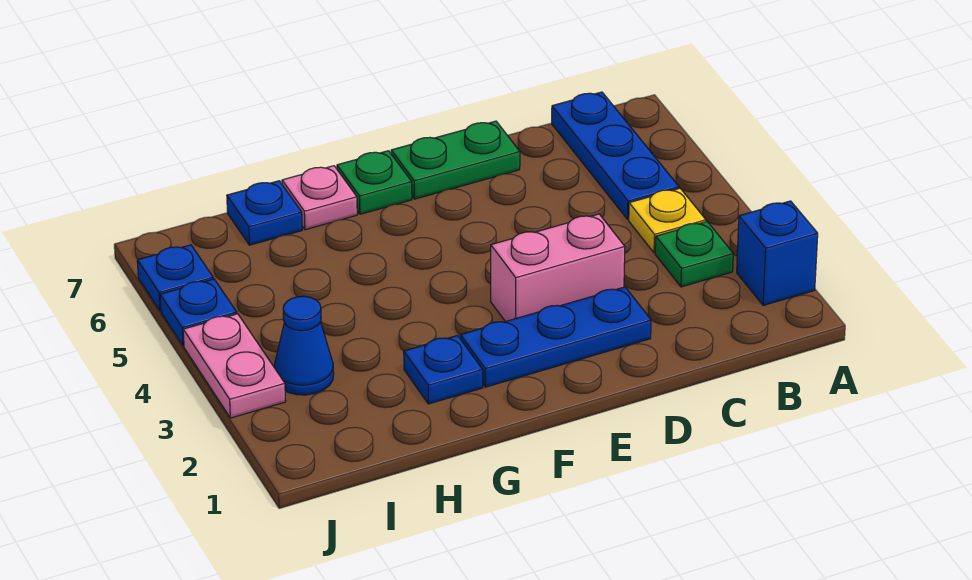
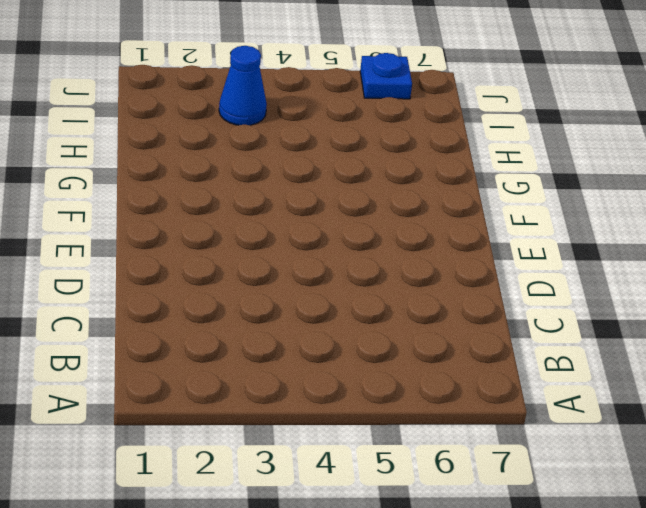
none -> blue 1x1 brick [737,201,818,306]
none -> green 1x1 plate [655,222,733,287]
none -> yellow 1x1 plate [629,188,706,253]

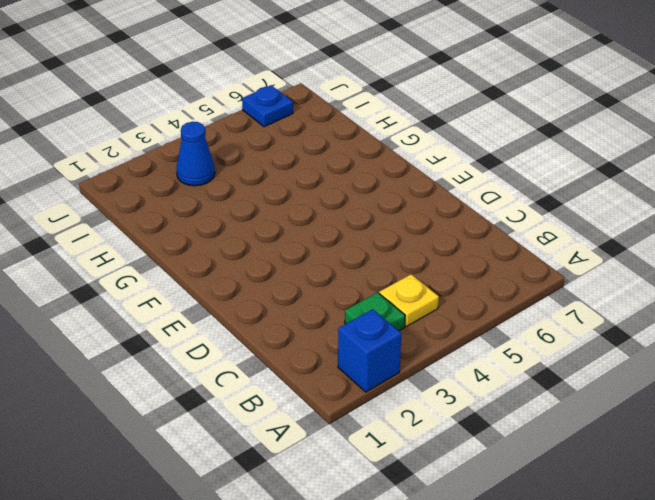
none -> blue 1x3 plate [552,92,679,219]
none -> blue 1x3 plate [460,287,651,387]
none -> pink 1x2 brick [491,214,625,322]

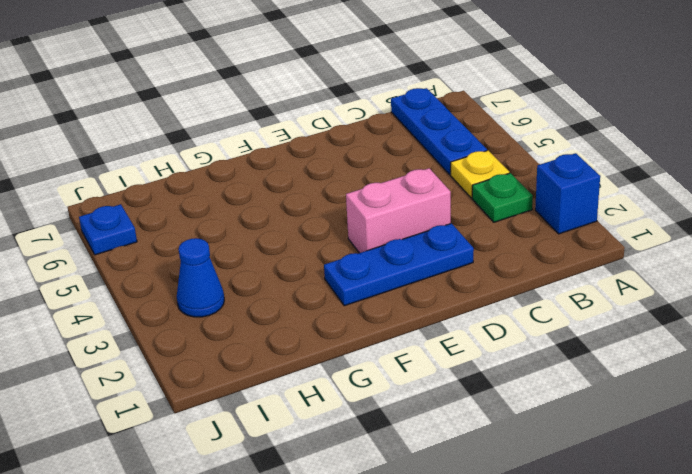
none -> green 1x2 plate [391,121,520,199]
none -> green 1x1 plate [337,151,412,214]
none -> blue 1x1 plate [404,335,483,404]

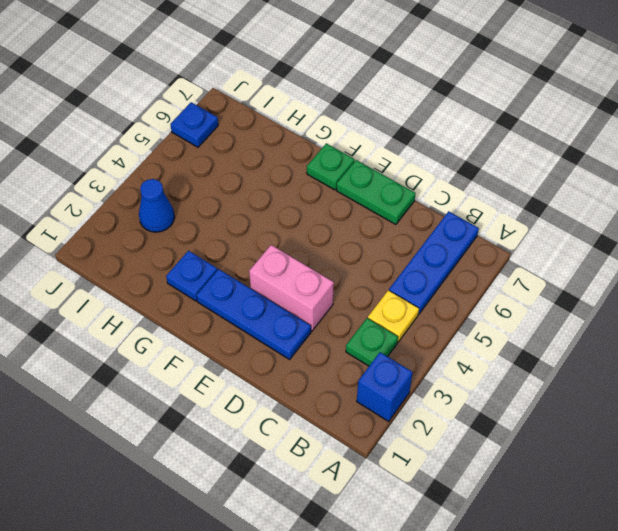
none -> pink 1x1 plate [282,166,357,230]
none -> blue 1x1 plate [227,181,302,245]
none -> pink 1x2 plate [183,314,286,418]

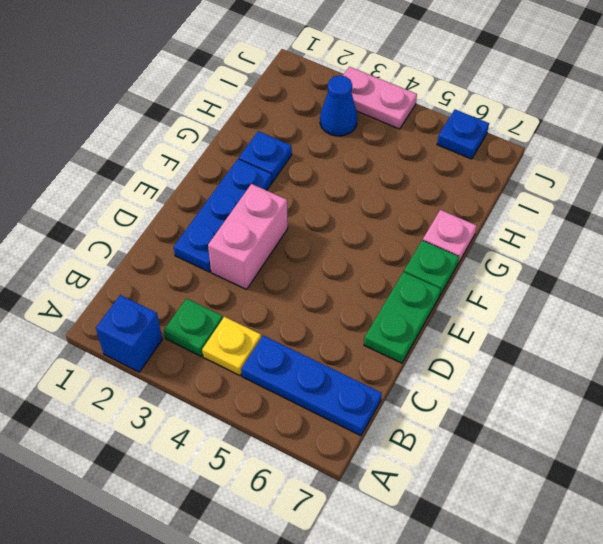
none -> blue 1x1 plate [227,181,302,245]
none -> blue 1x1 plate [160,279,237,346]

